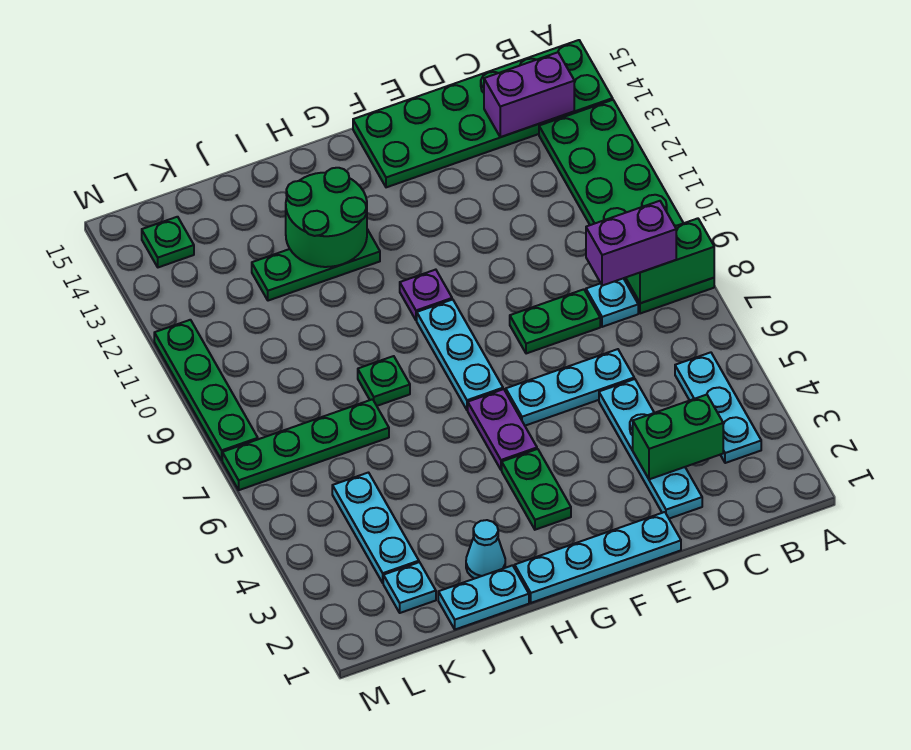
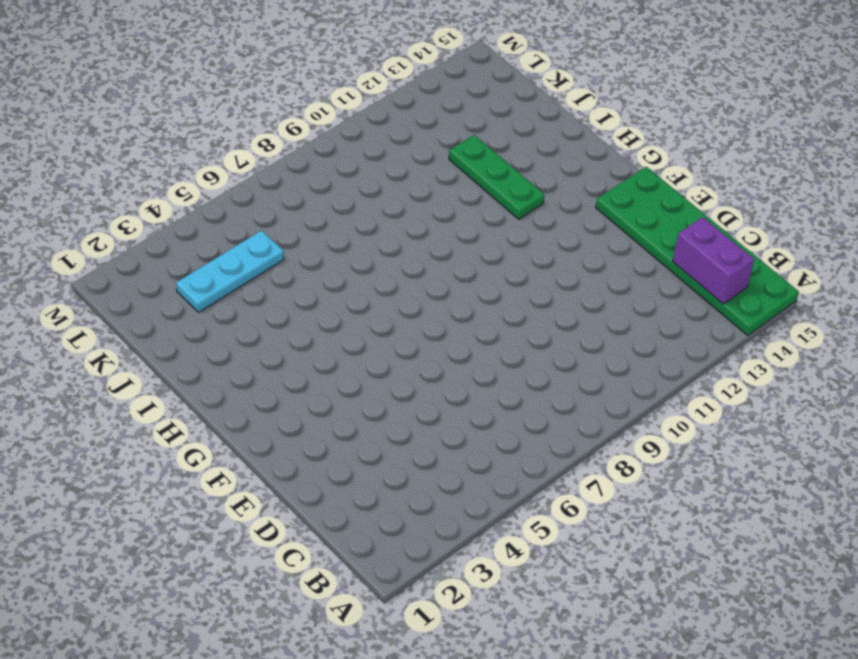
none -> green 2x6 plate [539,100,714,314]
none -> cyan 1x3 plate [675,352,761,463]
none -> cyan 1x1 plate [586,278,638,327]

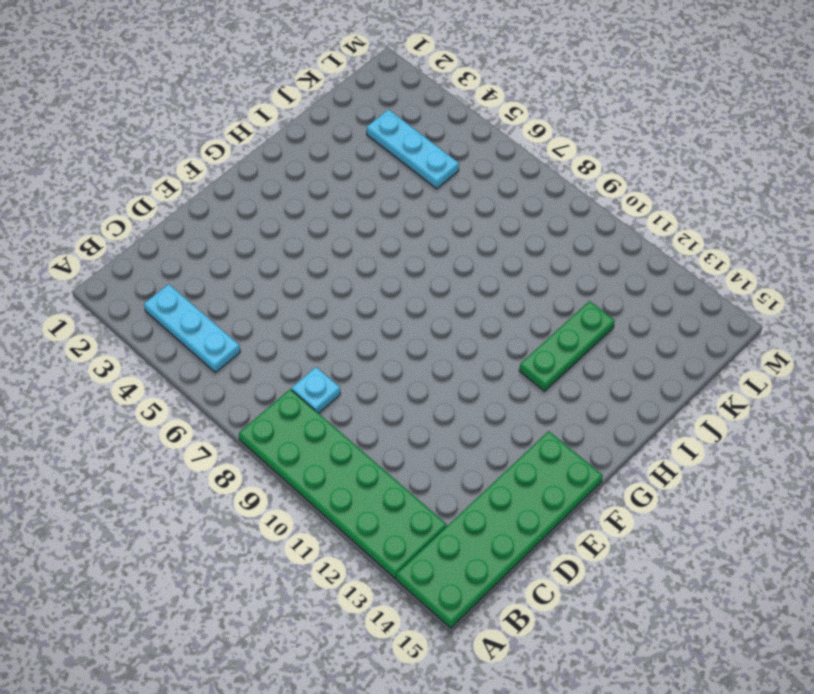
none -> cyan 1x4 plate [599,379,702,519]
none -> cyan 1x3 plate [506,349,634,426]
none -> green 1x2 plate [510,289,600,354]

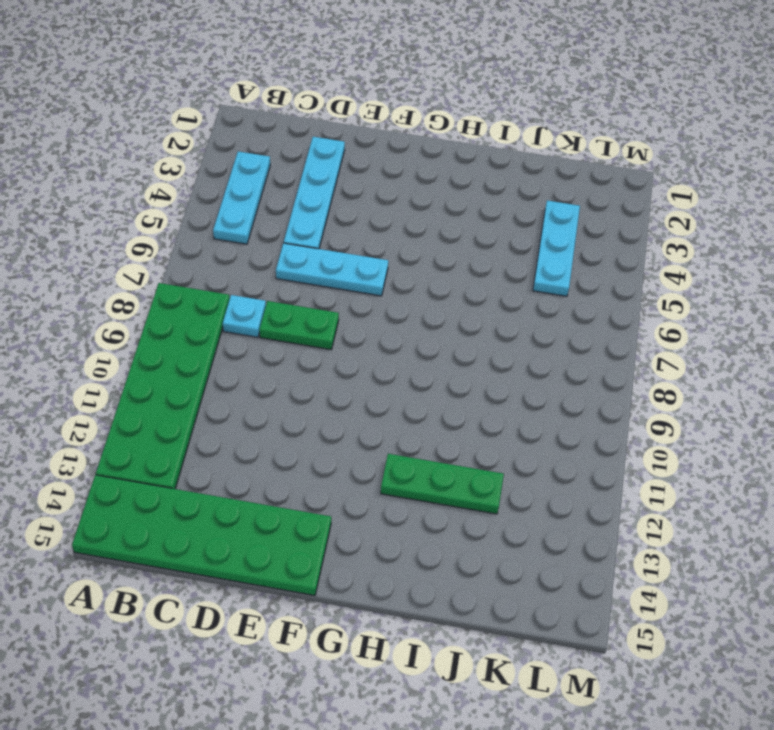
none -> cyan 1x4 plate [515,512,681,603]
none -> green 1x2 plate [502,449,571,530]
none -> purple 1x2 plate [468,389,537,470]

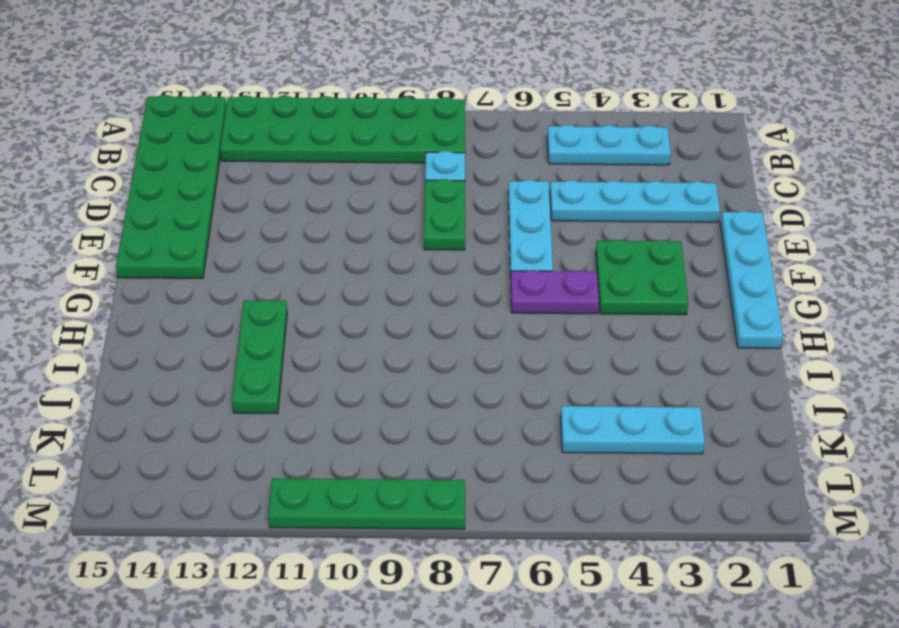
green 2x2 plate [596,240,688,315] -> green 1x2 plate [502,449,571,530]
none -> cyan 1x3 plate [417,299,503,410]
none -> purple 1x1 plate [400,270,452,320]
none -> cyan 1x2 plate [438,565,529,630]

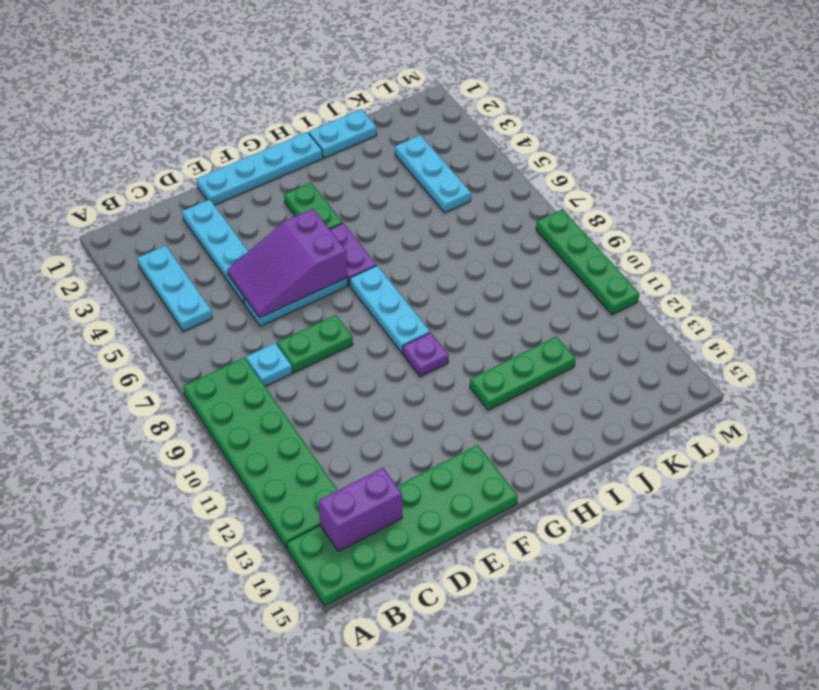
purple 2x3 slope [227,209,347,318] -> none
none -> cyan 1x1 cone [466,520,505,579]
none -> green 1x1 plate [358,356,410,406]
none -> green 1x4 plate [222,399,389,490]

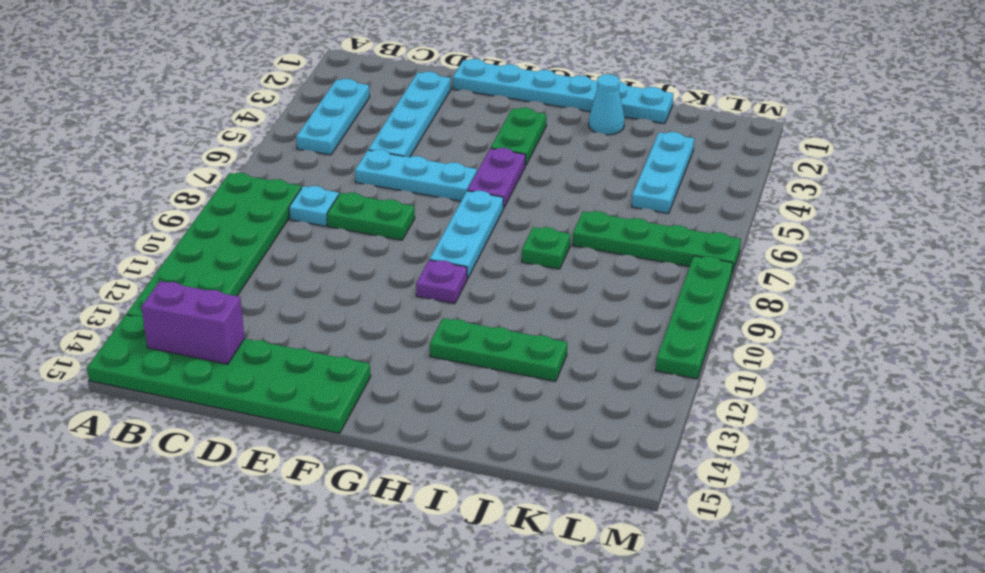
none -> cyan 1x1 plate [383,562,436,613]
none -> green 1x1 plate [142,217,194,267]
none -> green 1x2 brick [626,218,714,303]

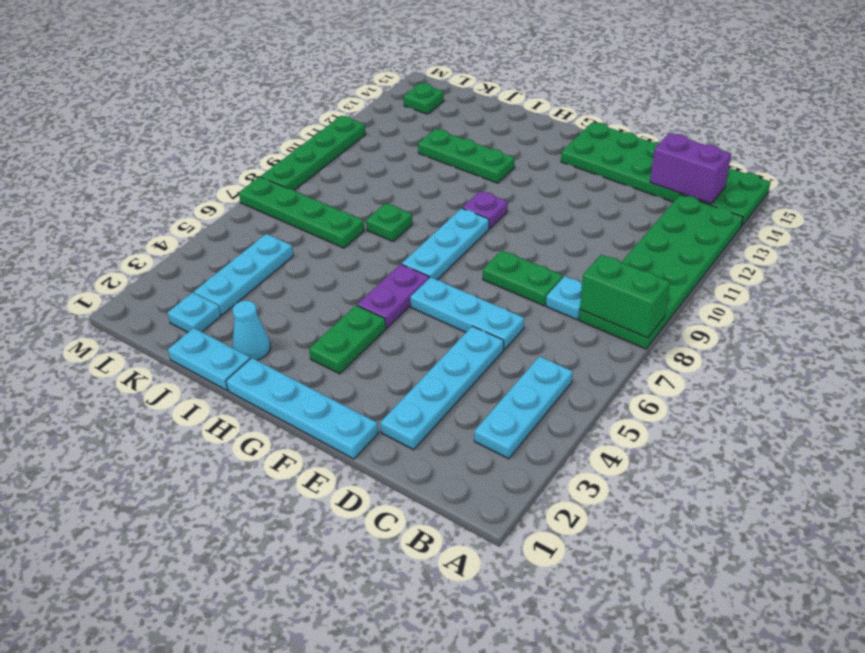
none -> green 1x2 brick [633,395,723,479]
none -> green 2x2 round brick [286,168,367,267]
none -> purple 1x2 brick [586,201,676,286]

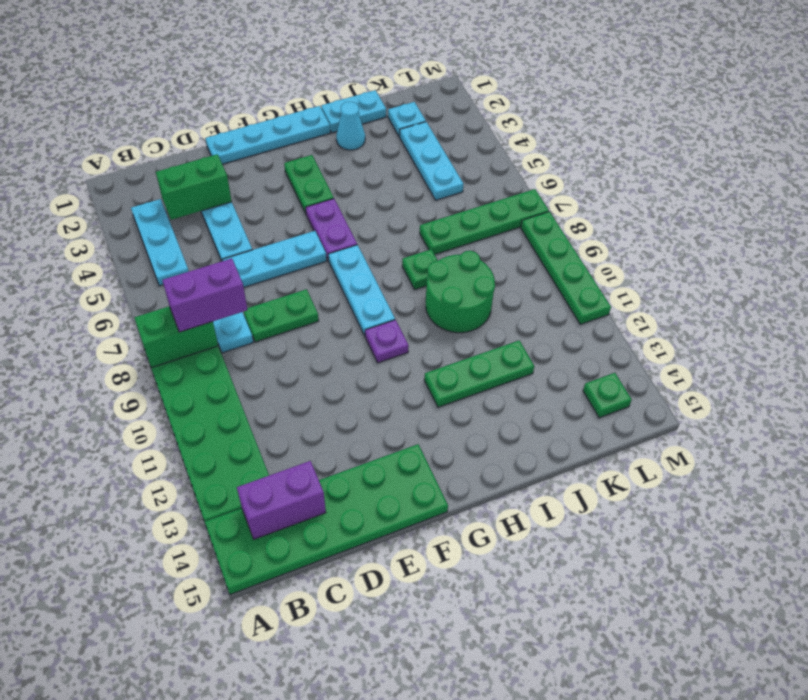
green 2x2 round brick [426,251,495,333] -> green 2x2 round brick moved to [286,168,367,267]

